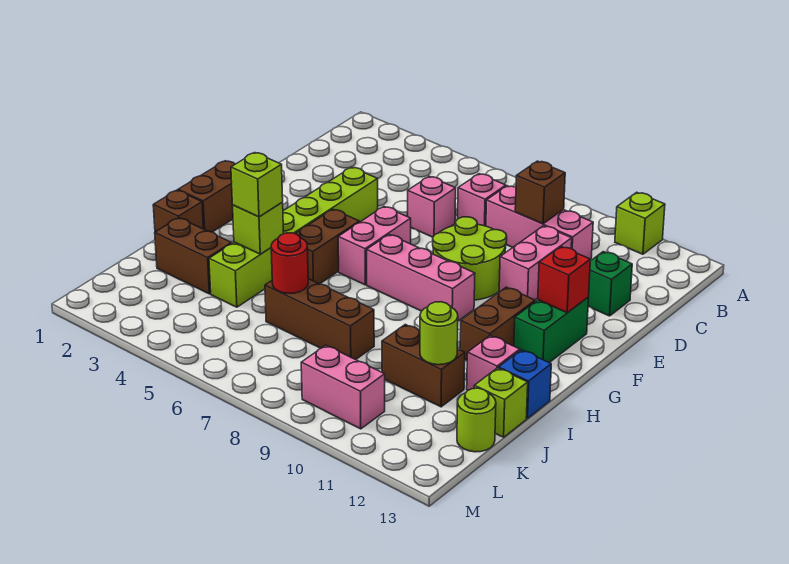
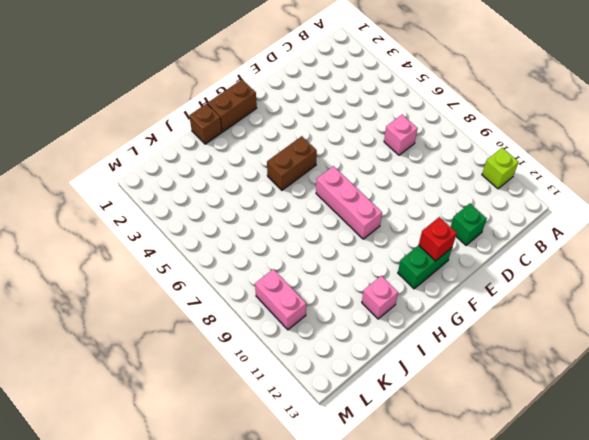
none -> pink 1x3 brick [486,186,593,259]
none -> pink 1x1 brick [408,177,456,237]
none -> pink 1x2 brick [499,226,572,300]

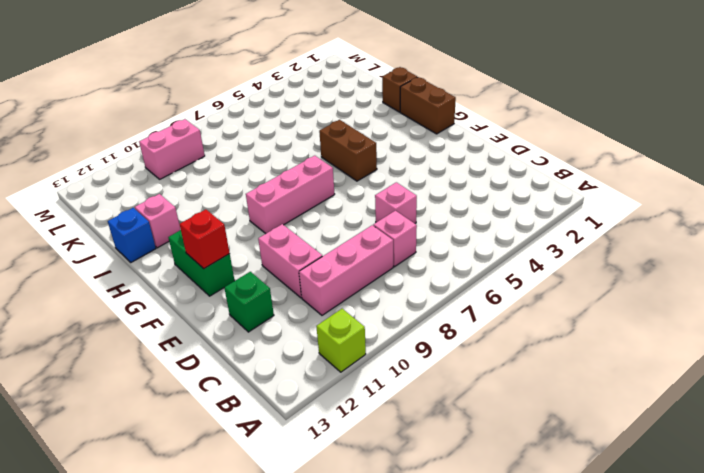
none -> lime 1x6 brick [209,167,378,307]
none -> lime 2x2 round brick [433,217,507,300]
none -> pink 1x2 brick [338,206,411,285]

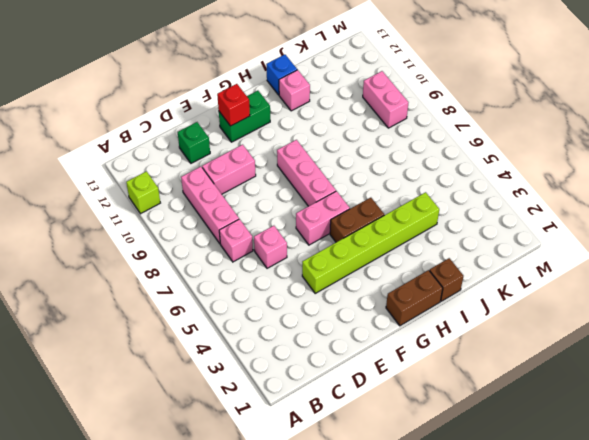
none -> lime 2x2 round brick [433,217,507,300]
none -> brown 1x2 brick [460,287,535,360]
none -> brown 1x2 brick [155,218,232,294]

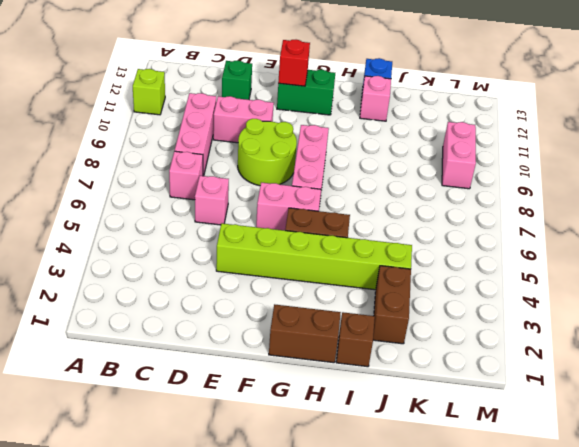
none -> brown 1x2 brick [460,287,535,360]
none -> brown 1x3 brick [265,279,374,360]
none -> brown 1x2 brick [382,324,465,407]

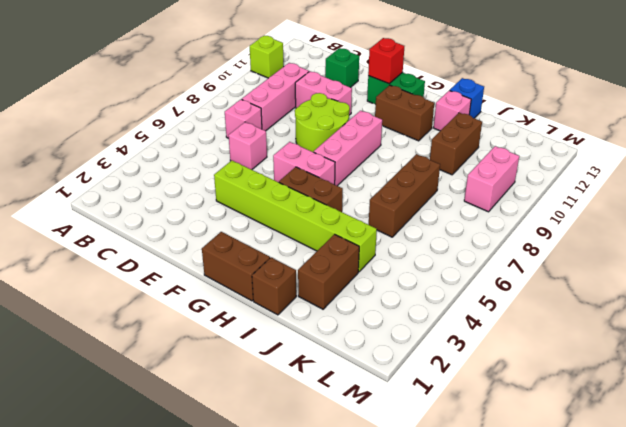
none -> lime 1x1 brick [474,368,528,437]
none -> lime 1x1 round brick [457,388,496,452]
none -> brown 1x1 brick [515,161,565,224]

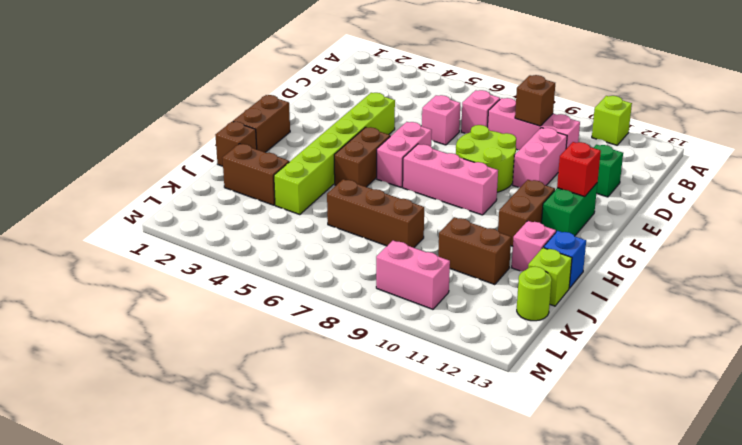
none -> lime 1x1 brick [233,203,284,254]
none -> red 1x1 round brick [271,233,308,293]
none -> lime 1x1 round brick [420,302,458,365]

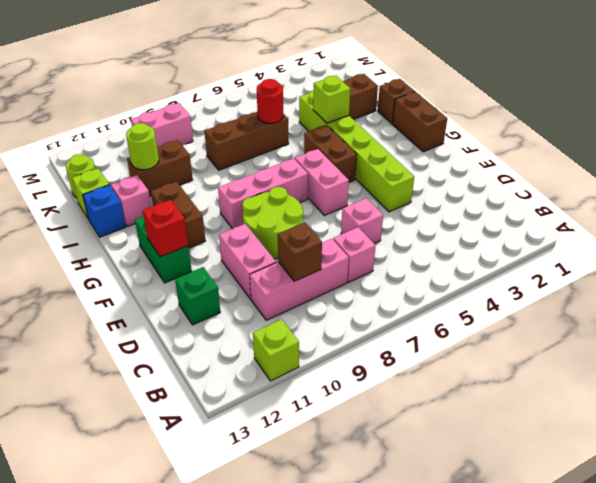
none -> lime 1x1 brick [231,153,283,217]

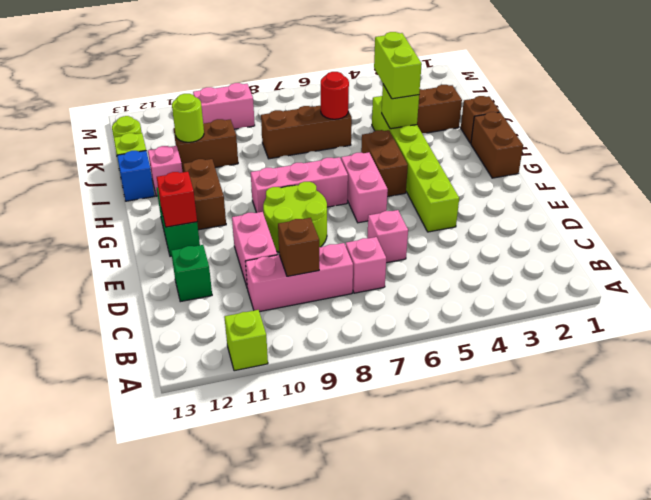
lime 1x2 brick [374,32,422,99] -> lime 1x1 brick [231,153,283,217]

